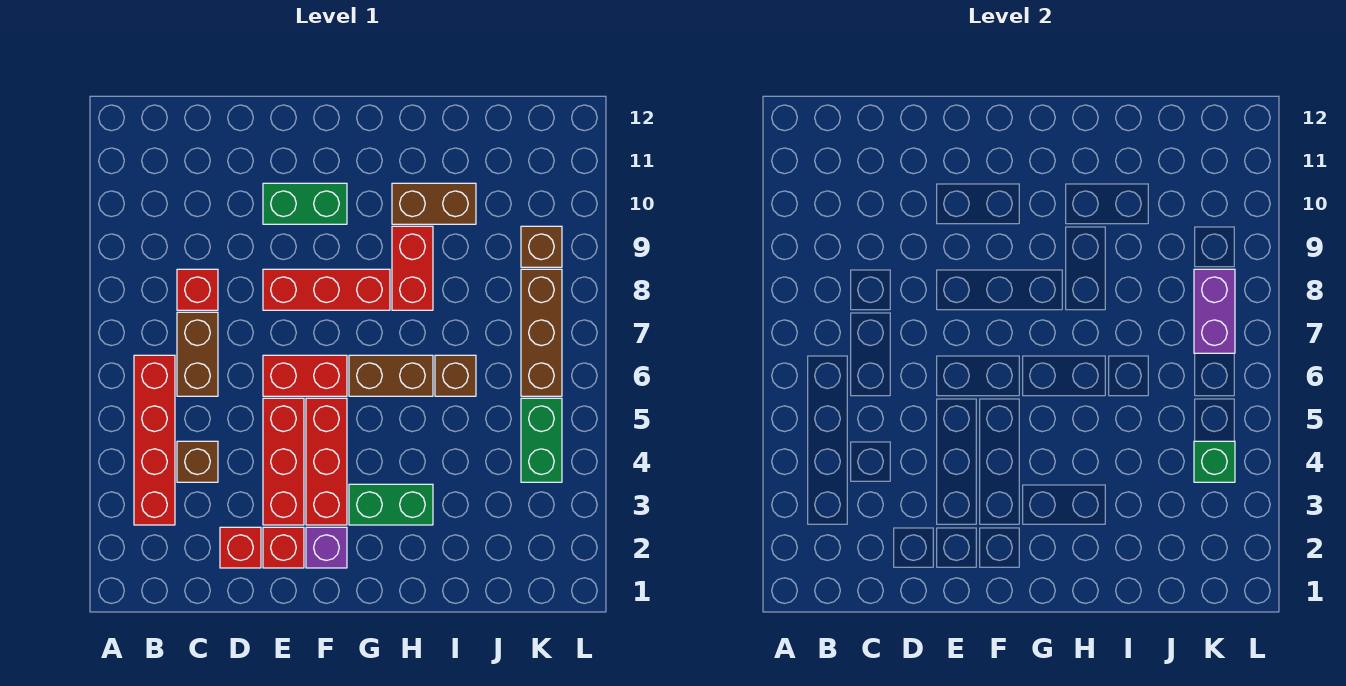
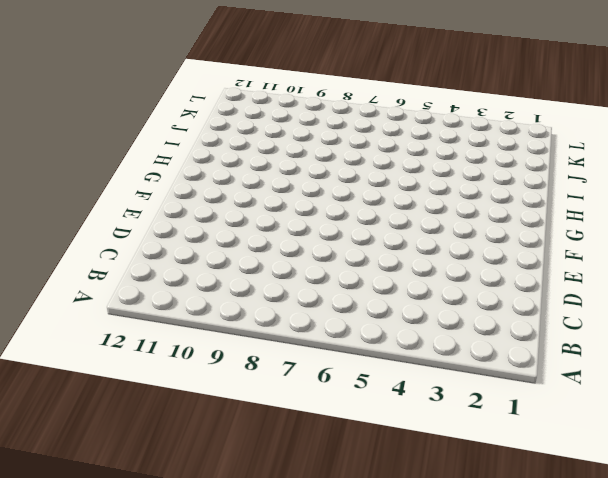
none -> red 1x4 brick [134,355,175,525]
none -> brown 1x1 brick [177,441,218,482]
none -> brown 1x2 brick [177,312,218,396]

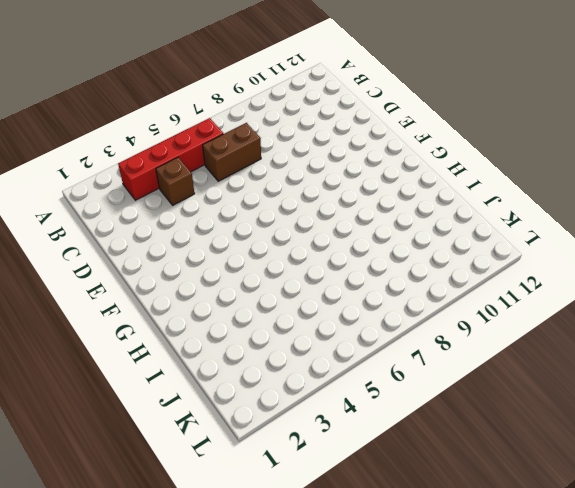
none -> red 1x1 brick [177,269,218,310]
none -> red 1x1 brick [220,527,261,568]
none -> red 1x1 brick [263,527,304,568]

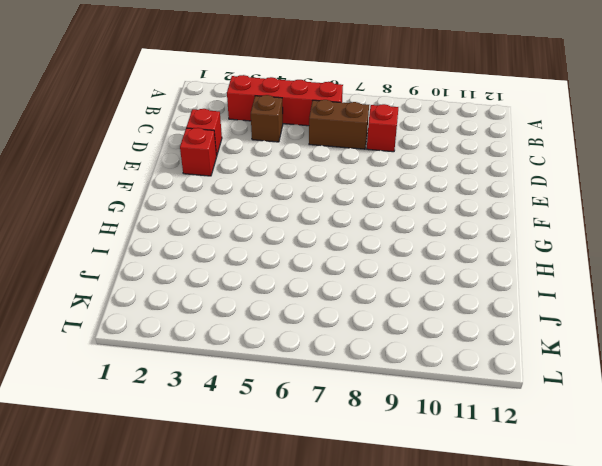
none -> red 1x3 brick [263,398,304,525]
none -> red 1x2 brick [263,355,347,396]
none -> red 1x3 brick [263,269,390,310]

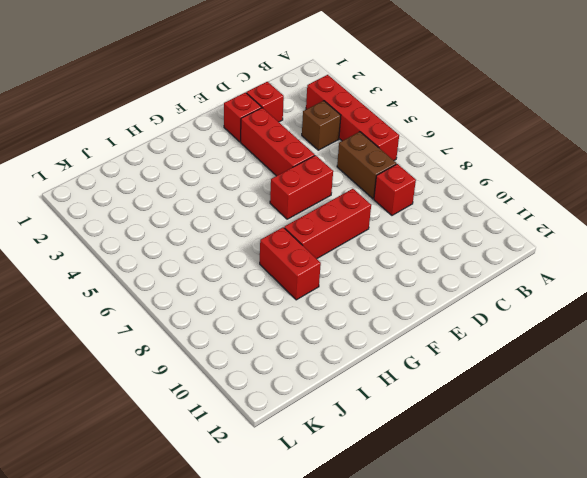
none -> green 1x2 brick [263,183,347,224]
none -> purple 1x1 brick [306,527,347,568]
none -> red 1x3 brick [306,398,347,525]

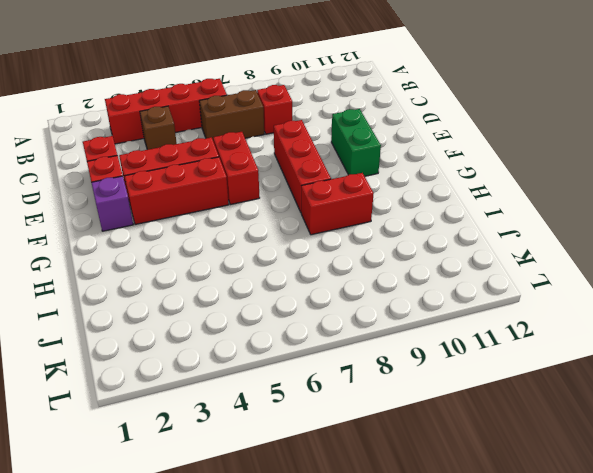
none -> green 1x2 brick [349,484,433,525]
none -> brown 1x2 brick [349,355,433,396]
none -> brown 1x2 brick [392,183,476,224]

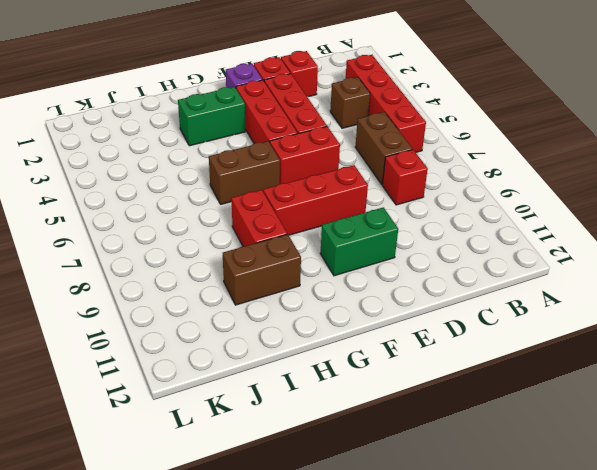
none -> brown 1x1 brick [435,355,476,396]
none -> green 1x2 brick [521,398,562,482]
none -> brown 1x3 brick [521,269,562,396]

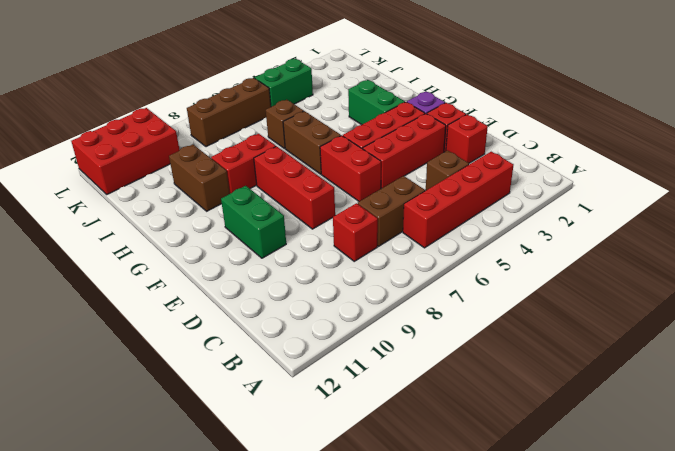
red 2x3 brick [71,108,180,194] -> none
none -> brown 1x1 brick [521,226,562,267]
none -> green 1x1 brick [1194,441,1235,482]
none -> purple 1x2 brick [1194,269,1235,353]

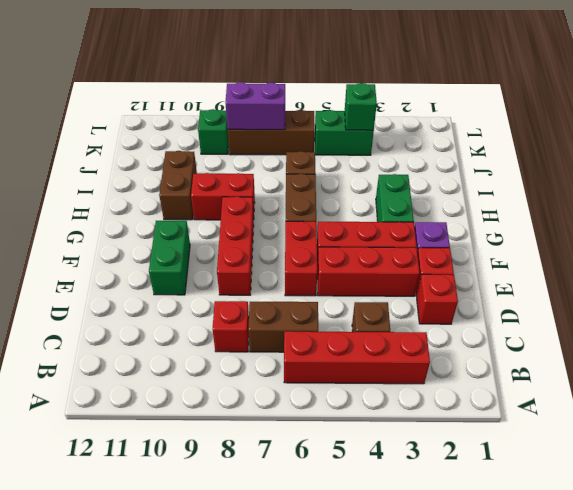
green 1x1 brick [198,109,229,154] -> brown 1x1 brick [521,226,562,267]

